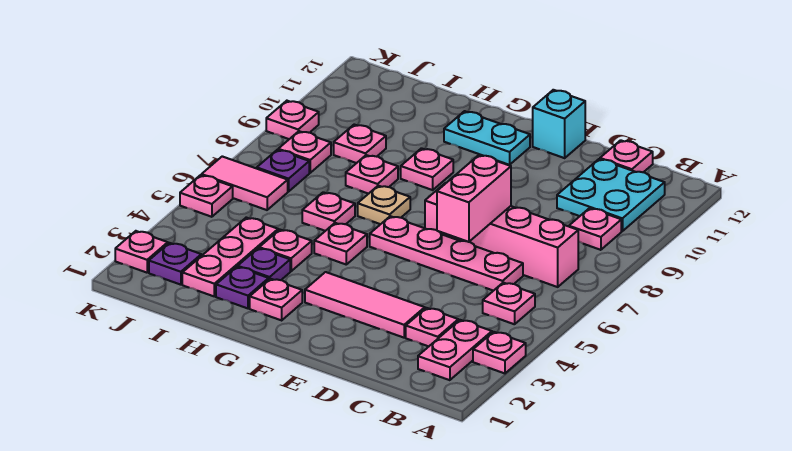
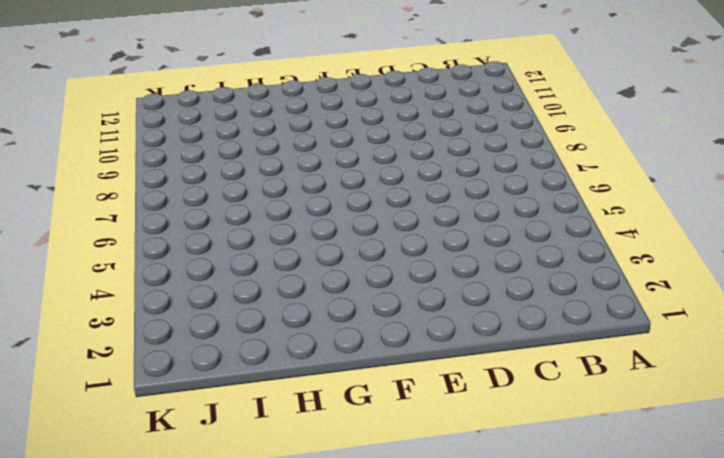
none -> pink 1x1 plate [473,332,526,373]
none -> pink 1x2 plate [418,320,492,380]
none -> pink 1x1 plate [483,283,535,324]
none -> pink 1x4 brick [425,183,578,287]

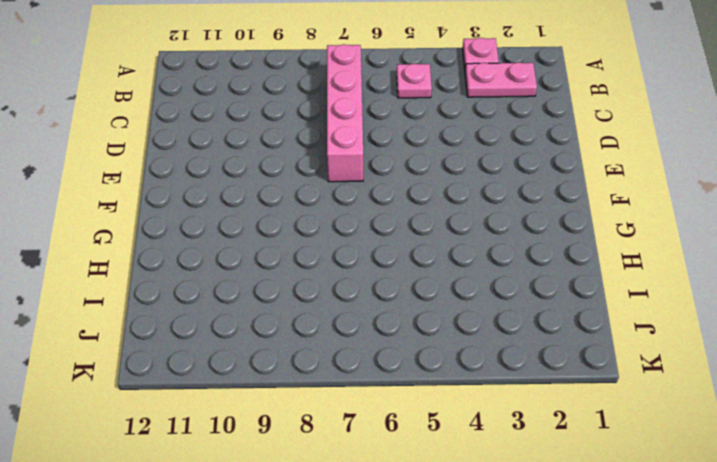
none -> pink 1x1 plate [569,208,621,250]
none -> cyan 2x2 plate [557,159,665,231]
none -> pink 1x1 plate [406,308,458,346]
none -> pink 1x4 plate [370,216,523,291]

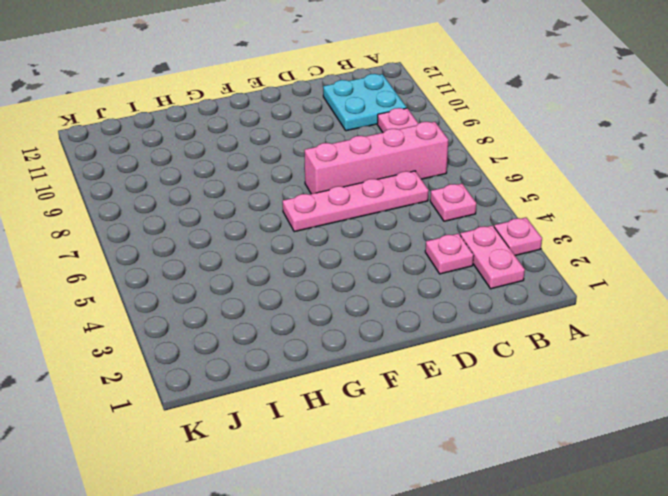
none -> pink 1x1 plate [600,140,653,172]
none -> pink 1x3 tile [305,272,425,338]
none -> cyan 1x1 brick [533,90,585,158]
none -> cyan 1x2 plate [444,111,530,165]

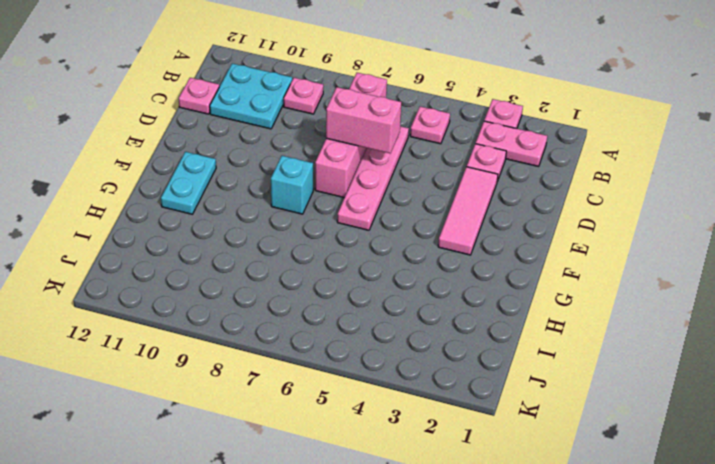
cyan 1x1 brick [271,156,313,214] -> cyan 1x1 brick moved to [533,90,585,158]
none -> pink 1x1 plate [250,279,302,320]
none -> pink 1x1 plate [314,223,367,264]
none -> tan 1x1 plate [358,186,410,224]
none -> pink 1x1 plate [401,148,453,190]

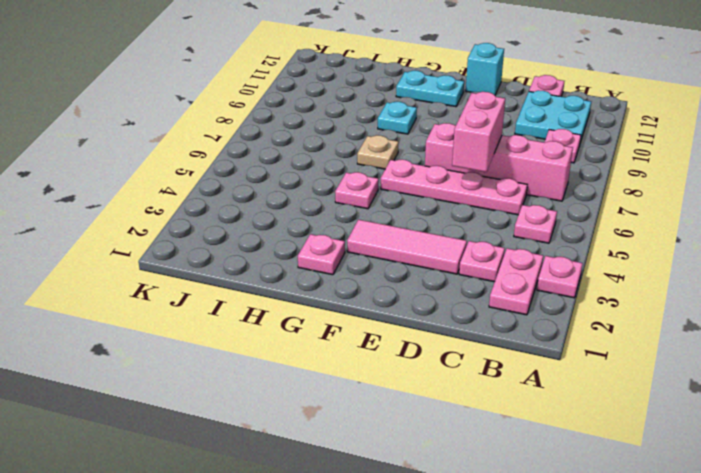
cyan 1x1 plate [378,102,417,134] -> pink 1x1 plate [401,148,453,190]
none -> purple 1x1 plate [216,267,269,308]
none -> purple 1x1 plate [238,248,290,280]
none -> pink 1x1 plate [259,230,312,271]
none -> pink 1x1 plate [302,192,355,231]

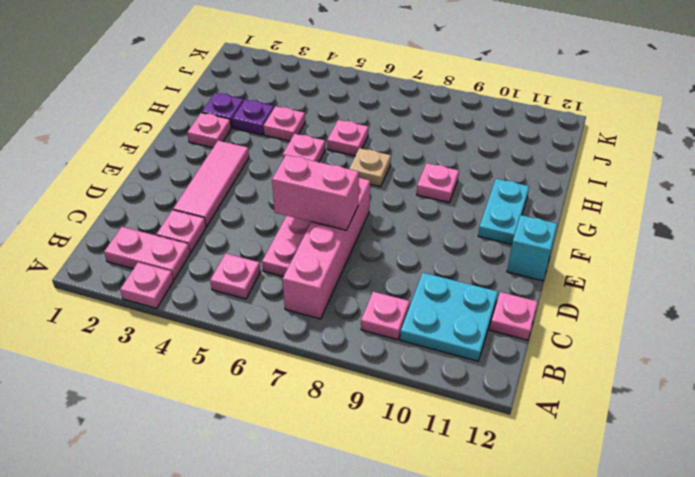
none -> pink 1x1 plate [346,155,398,194]
none -> pink 1x3 plate [182,218,278,296]
none -> pink 1x1 plate [334,125,386,163]
none -> purple 1x1 plate [149,243,201,285]

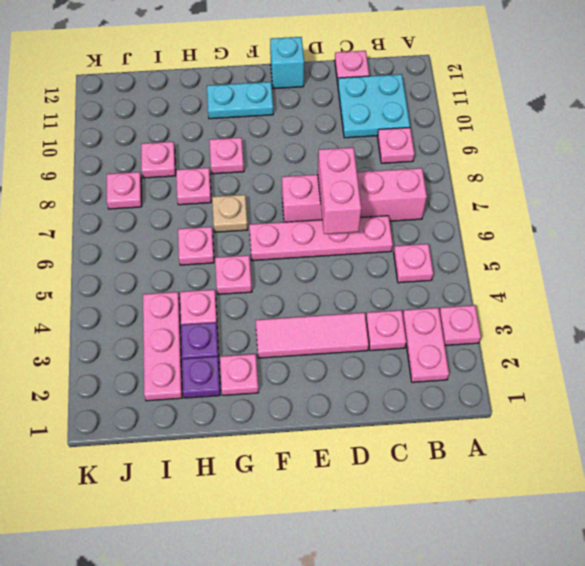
none -> purple 1x1 plate [149,243,201,285]
none -> pink 1x2 tile [202,156,288,210]
none -> purple 1x1 plate [257,150,309,191]
none -> pink 1x1 plate [115,231,168,273]

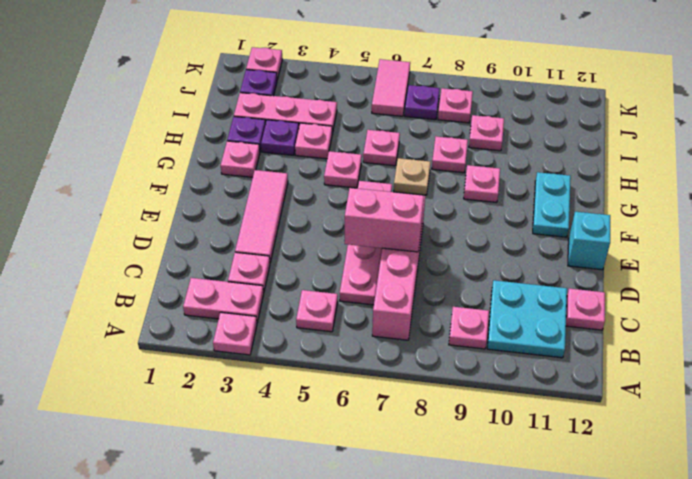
none -> pink 1x1 plate [180,175,233,217]
none -> pink 1x1 plate [266,101,319,139]

